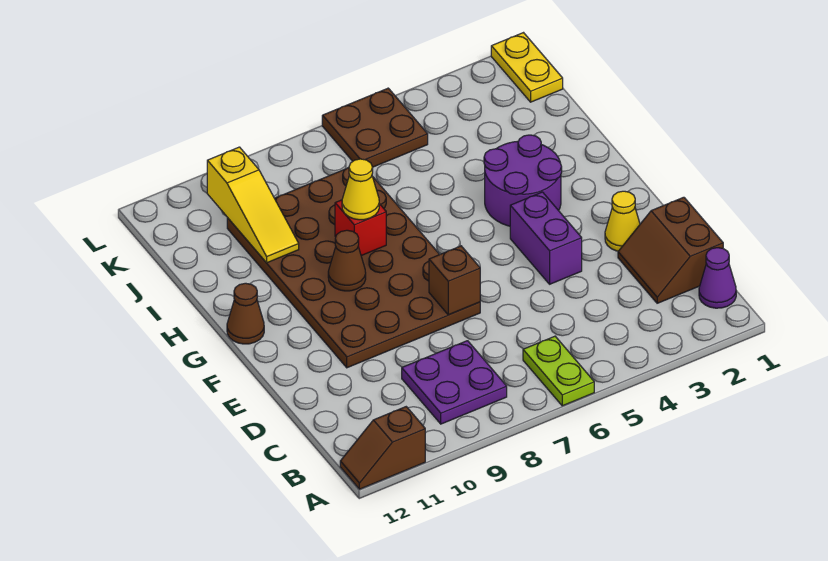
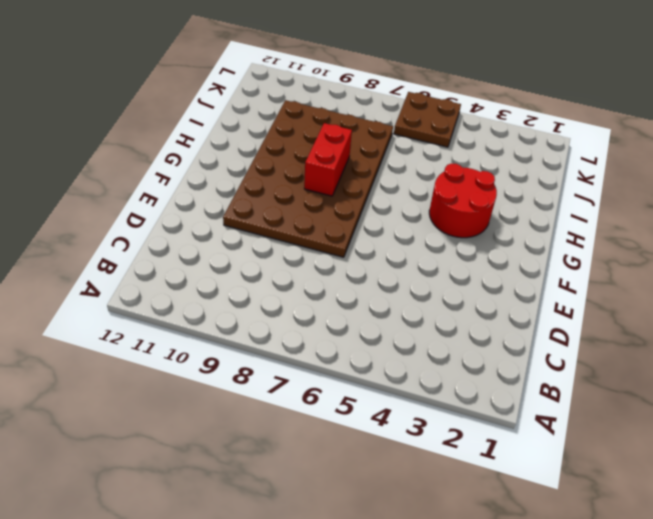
red 2x2 round brick [429,163,497,238] -> purple 2x2 round brick [484,135,562,226]
red 1x2 brick [304,123,352,196] -> red 1x1 brick [335,200,386,256]
none -> lime 1x2 plate [523,336,594,406]
none -> brown 1x2 slope [340,407,425,489]
none -> purple 1x1 cone [699,248,736,308]

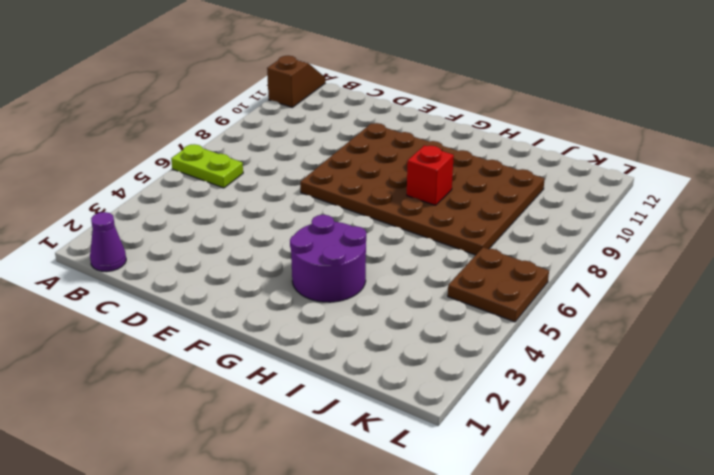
none -> purple 2x2 plate [402,341,507,424]
none -> brown 2x2 slope [618,197,723,303]
none -> yellow 1x1 cone [605,191,640,251]

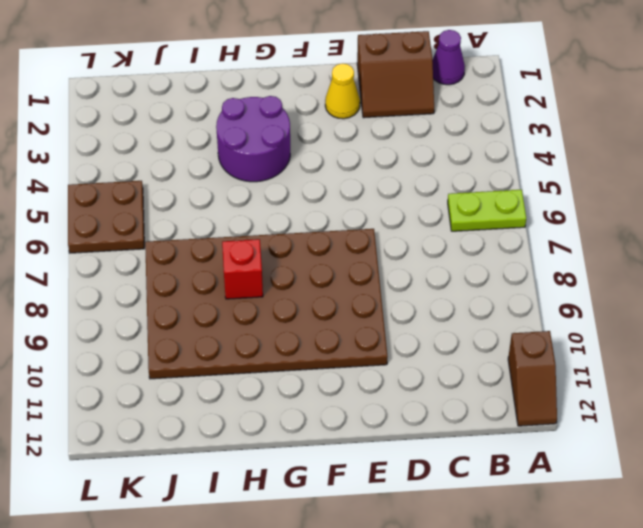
none -> purple 2x2 plate [402,341,507,424]
none -> purple 1x2 brick [510,192,582,284]
none -> brown 1x1 cone [227,283,264,344]

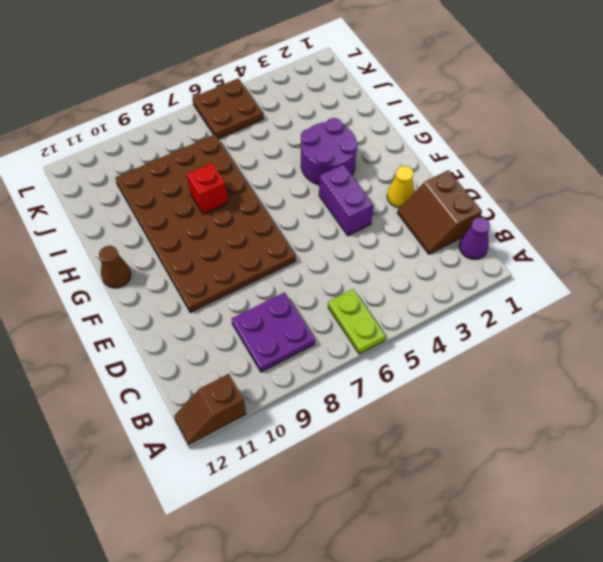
none -> yellow 1x2 plate [491,33,563,102]
none -> brown 1x1 brick [429,246,480,315]
none -> brown 1x1 cone [328,230,366,291]

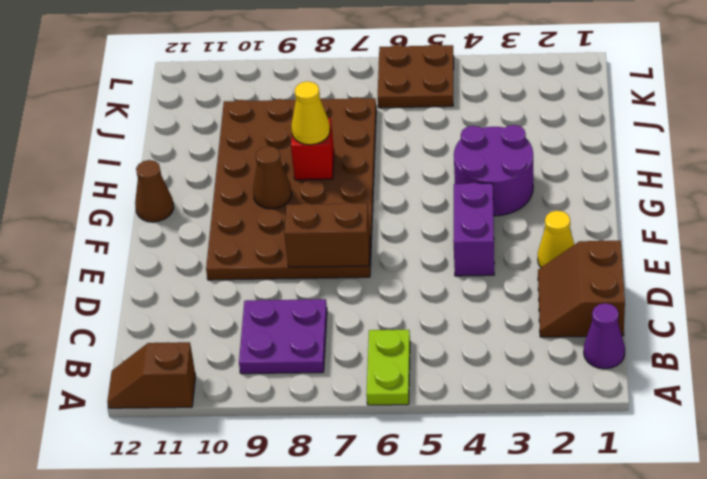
brown 1x2 brick [284,203,370,267] -> brown 1x1 brick [429,246,480,315]
none -> yellow 1x2 plate [491,33,563,102]
none -> yellow 1x3 slope [207,147,299,263]

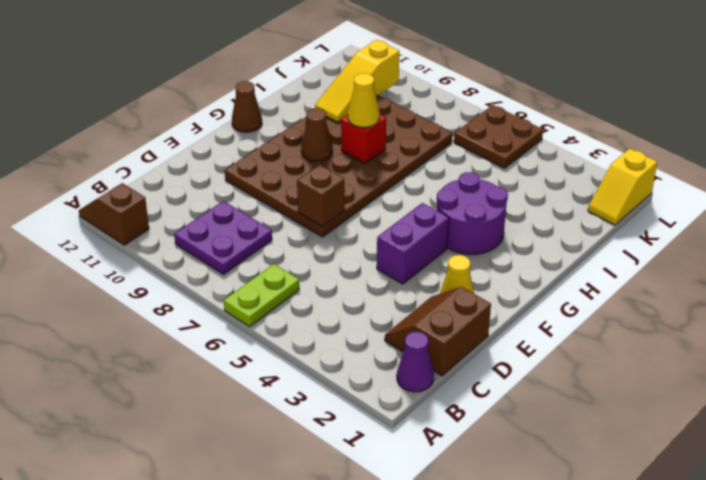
yellow 1x2 slope [588,149,657,225] -> yellow 1x2 plate [491,33,563,102]

